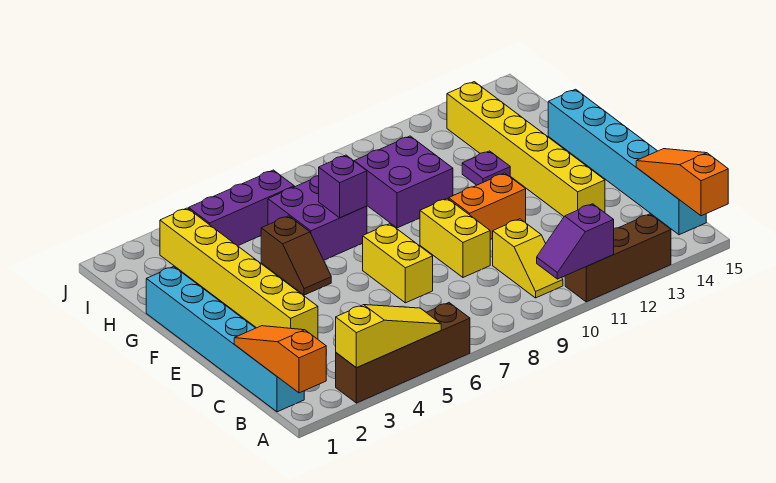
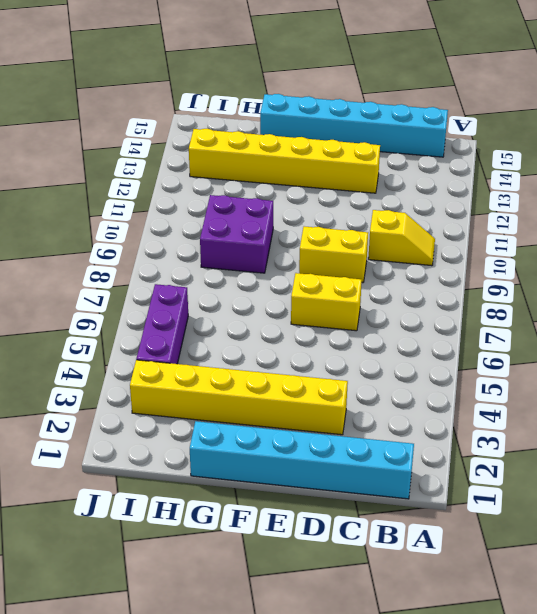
none -> brown 1x4 brick [336,303,470,403]
none -> brown 1x3 brick [565,214,671,302]
none -> orange 1x2 brick [449,173,526,239]

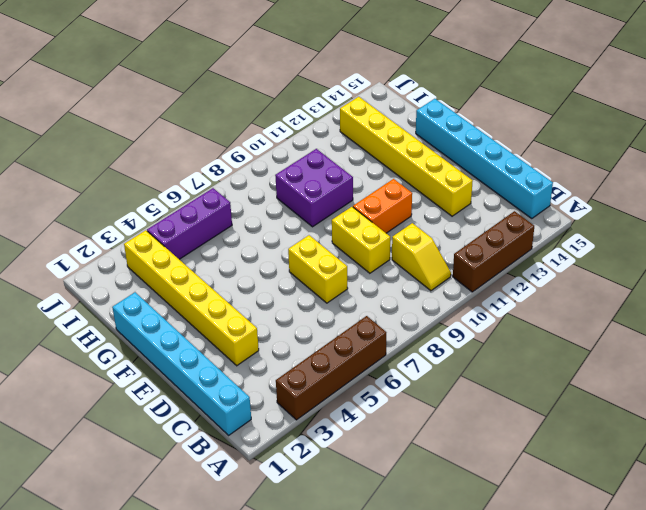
none -> brown 1x2 slope [261,216,331,295]
none -> purple 2x2 brick [268,176,367,260]
none -> purple 1x1 plate [462,151,510,185]

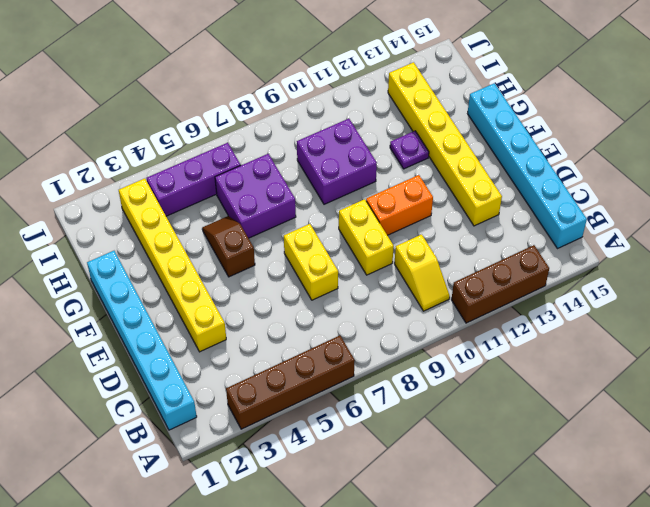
brown 1x2 slope [202,216,255,277] -> brown 1x2 slope turned to [261,216,331,295]
none -> orange 1x3 slope [234,326,326,393]
none -> yellow 1x3 slope [336,305,441,368]
none -> purple 1x2 slope [537,204,614,279]

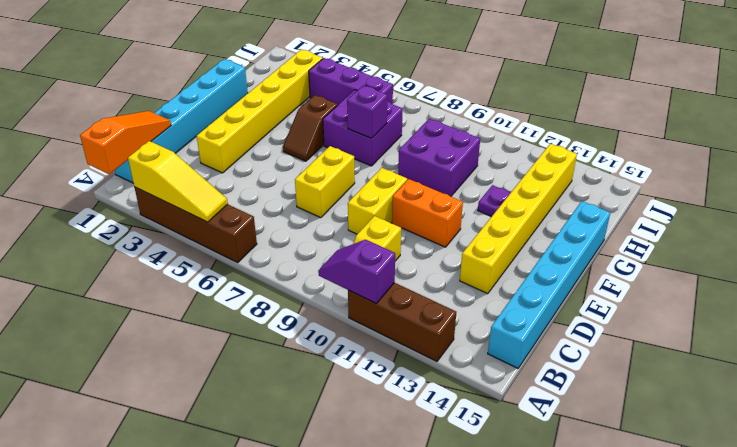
none -> orange 1x3 slope [636,149,728,216]

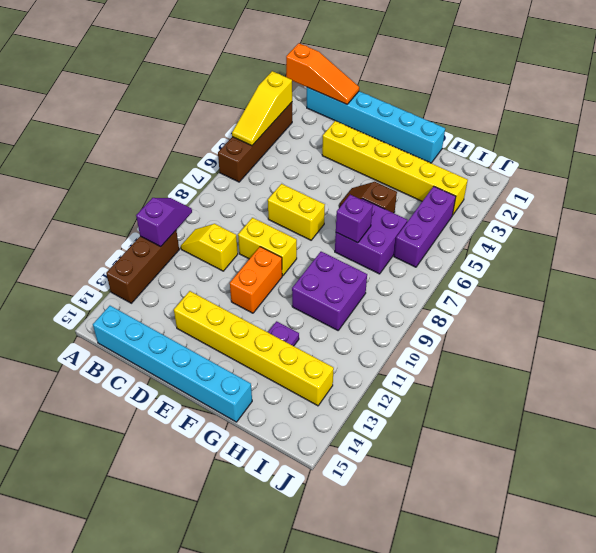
none -> orange 1x3 slope [636,149,728,216]

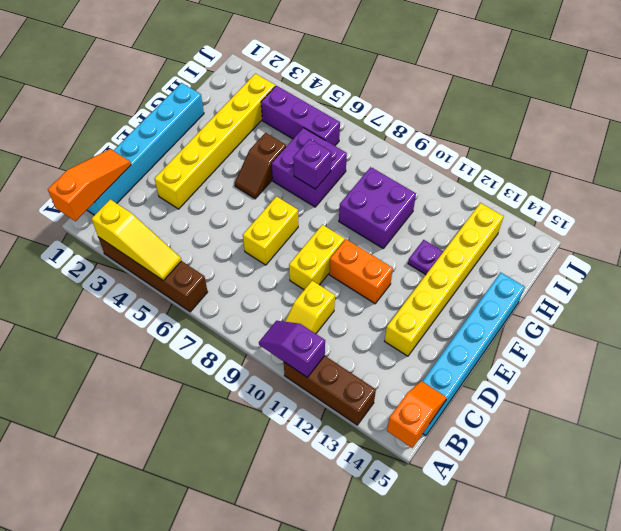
orange 1x2 slope [387,381,447,448] -> orange 1x3 slope [636,149,728,216]

